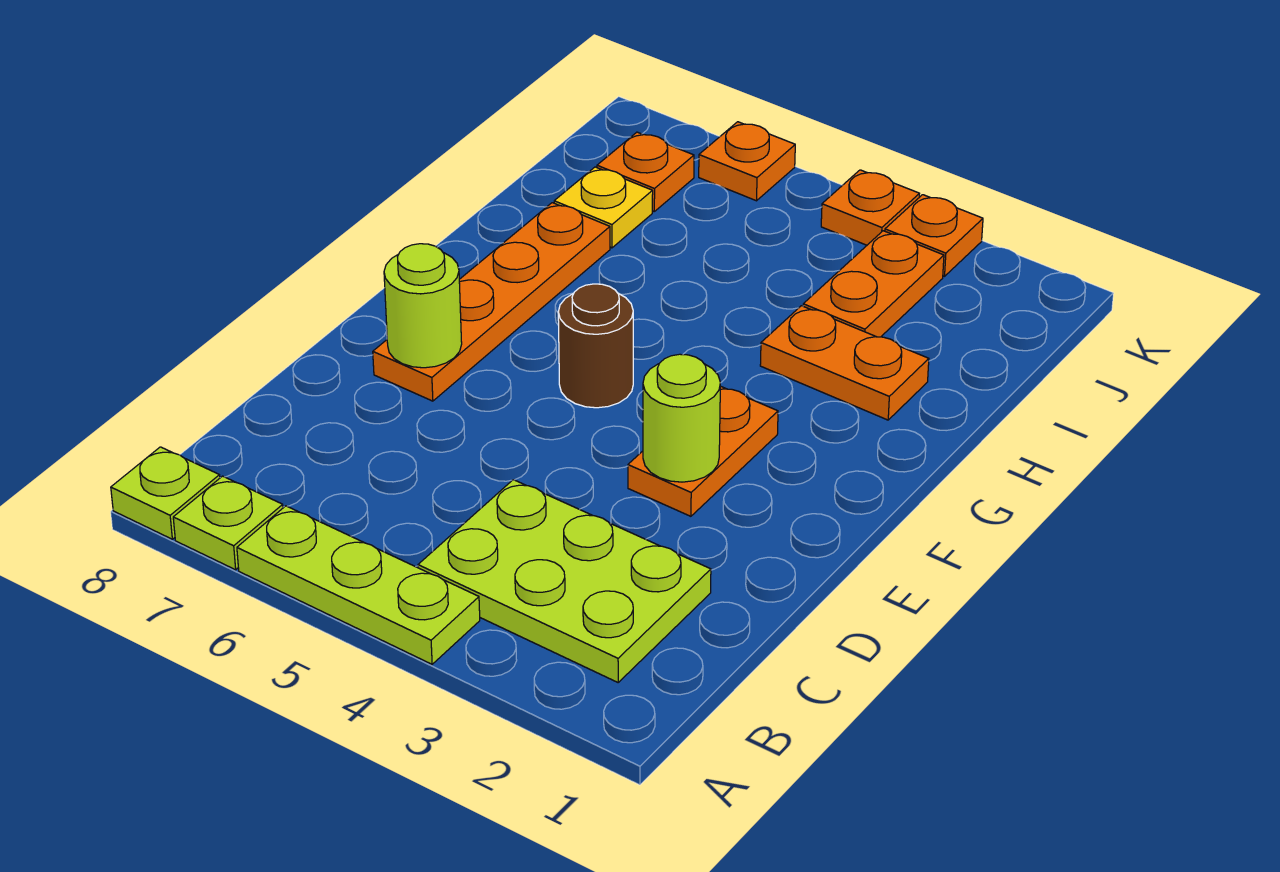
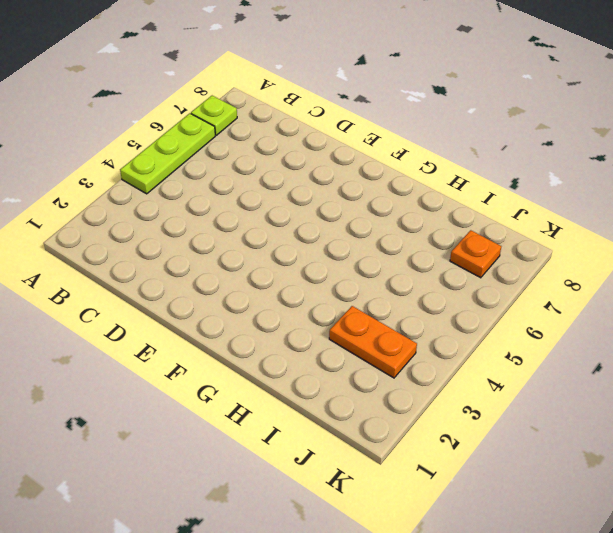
none -> lime 1x1 plate [111,447,220,539]
none -> lime 2x3 plate [418,480,711,682]
none -> orange 1x2 plate [628,386,778,516]

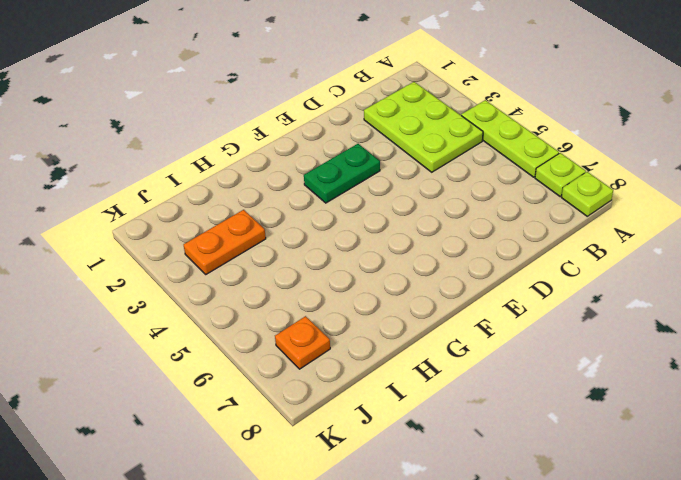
green 1x2 plate [304,144,380,203] -> orange 1x2 plate [628,386,778,516]
none -> orange 1x4 plate [373,203,610,401]
none -> brown 1x1 round brick [558,284,633,408]
none -> orange 1x2 plate [760,306,929,420]

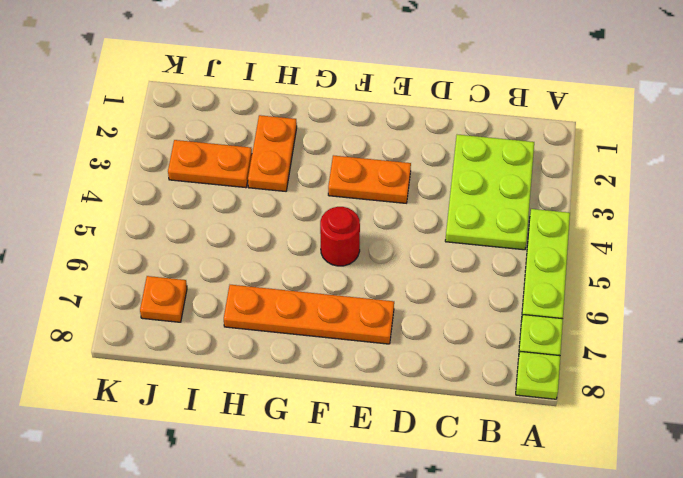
red 1x1 round brick [320,207,360,266] -> brown 1x1 round brick [558,284,633,408]
none -> yellow 1x1 plate [554,167,653,248]
none -> orange 1x1 plate [885,195,983,276]
none -> orange 1x1 plate [821,170,919,245]

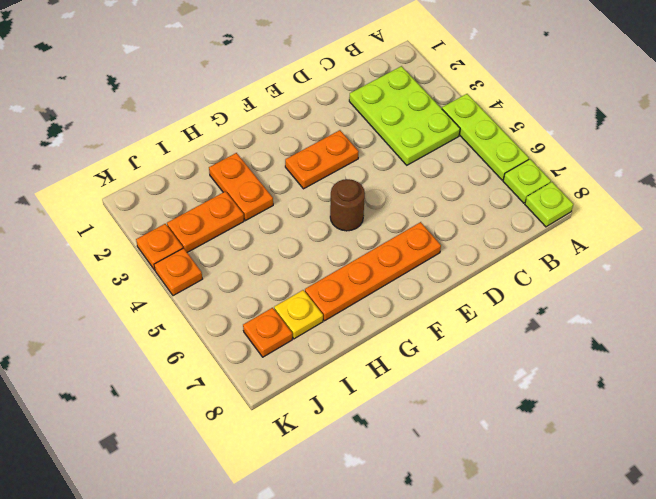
none -> orange 1x1 plate [699,122,795,201]
none -> lime 1x1 round brick [643,354,720,482]
none -> lime 1x1 round brick [384,244,462,368]

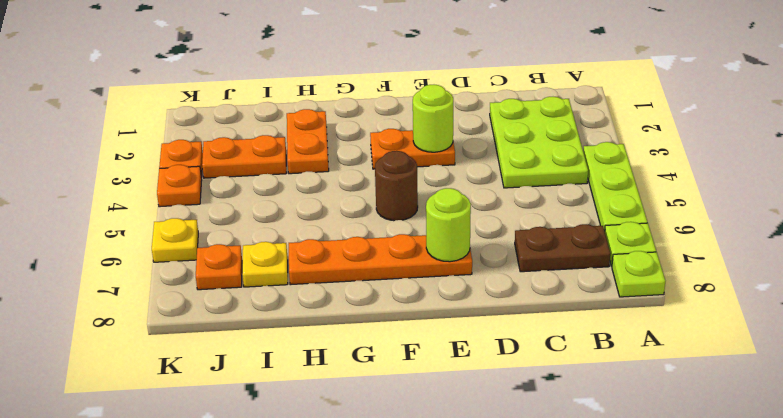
brown 1x2 plate [515,224,610,272] -> none
yellow 1x1 plate [152,218,198,262] -> orange 1x1 plate [699,122,795,201]

